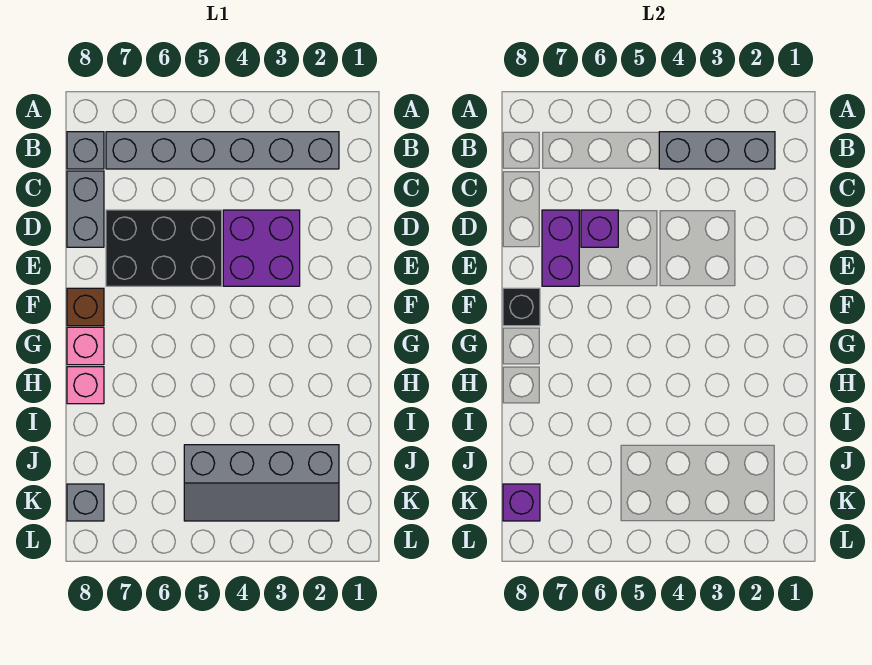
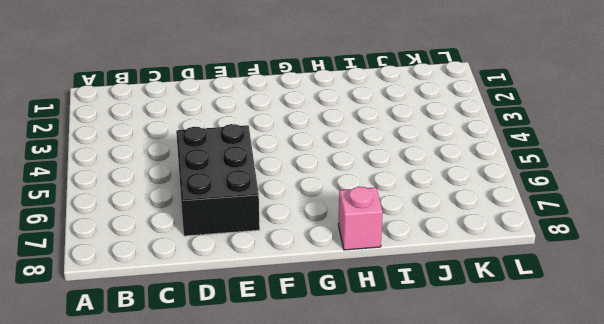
none -> grey 1x6 brick [106,132,339,169]
none -> grey 1x1 brick [67,132,104,169]
none -> grey 1x2 brick [67,171,104,247]

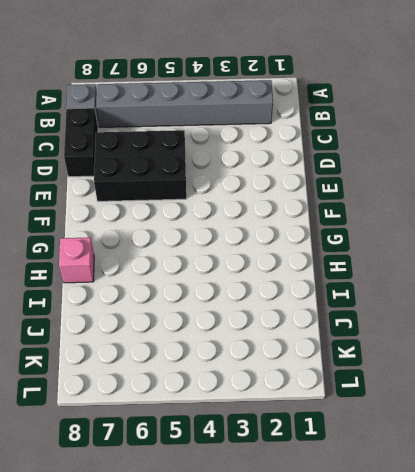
black 1x2 brick [64,108,98,177] -> grey 1x2 brick [67,171,104,247]
none -> purple 2x2 brick [223,210,300,286]
none -> brown 1x1 brick [67,288,104,326]
none -> pink 1x1 brick [67,327,104,365]

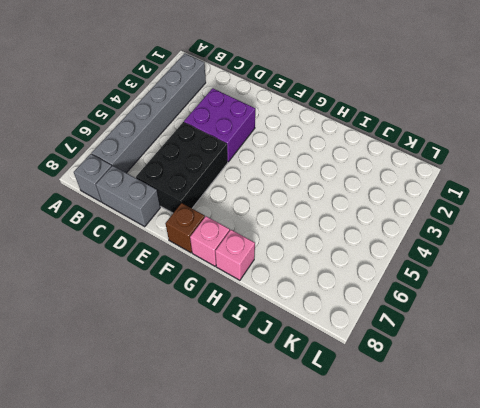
none -> grey 2x4 slope [184,445,339,521]
none -> grey 1x1 brick [67,484,104,521]
none -> grey 1x3 brick [659,132,775,169]

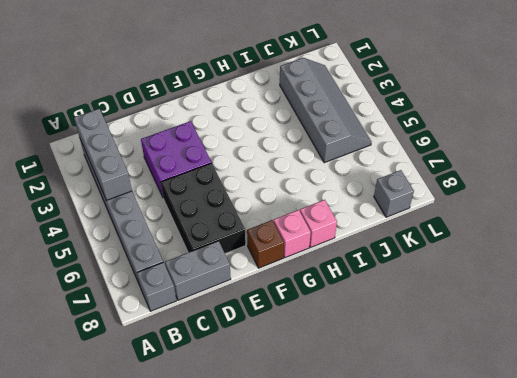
none -> purple 1x1 brick [581,210,618,247]
none -> purple 1x2 brick [542,210,579,286]
none -> black 1x1 brick [503,288,540,326]

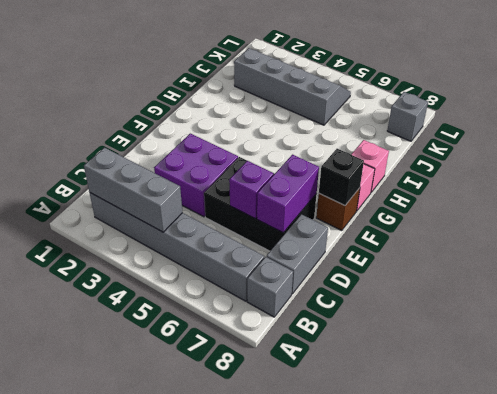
none -> purple 1x1 brick [503,484,540,521]

